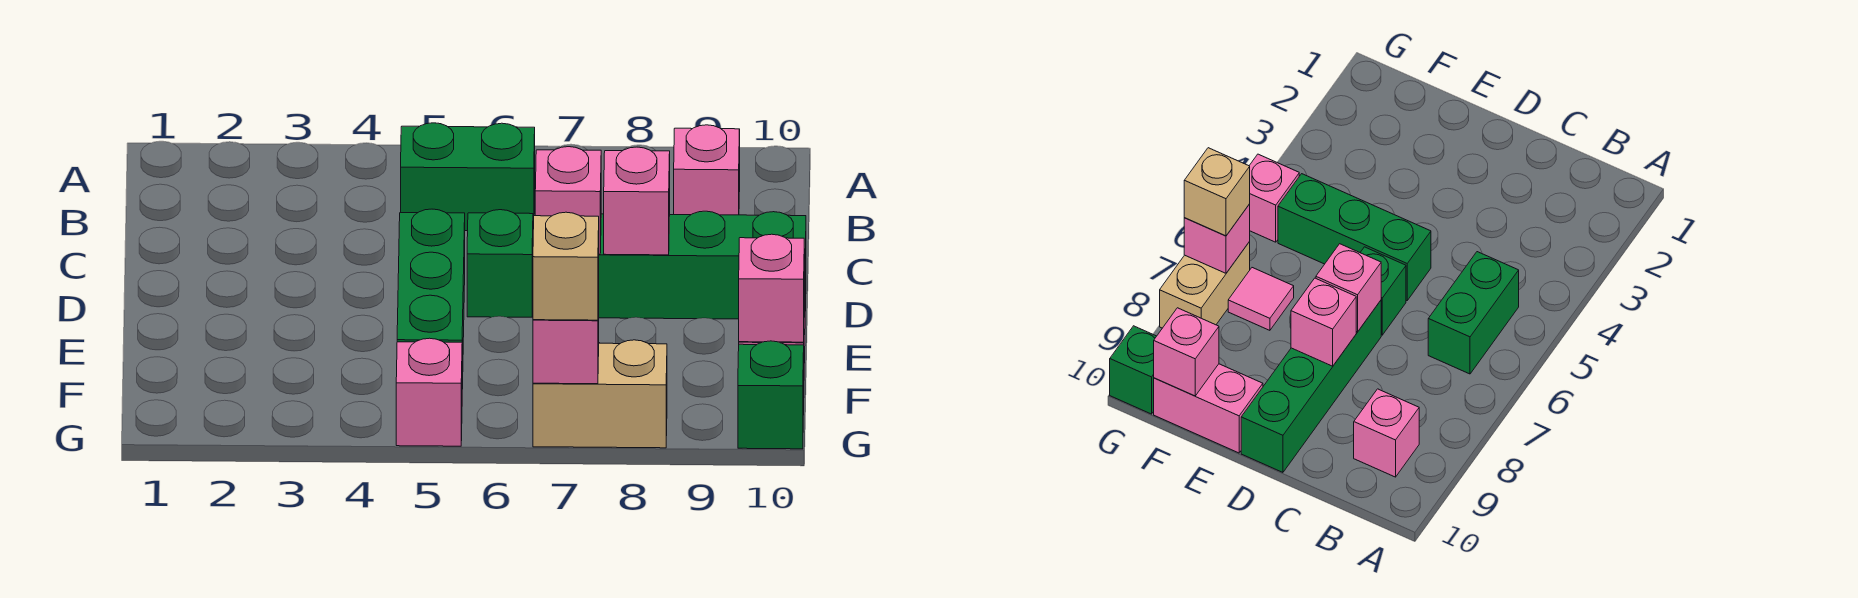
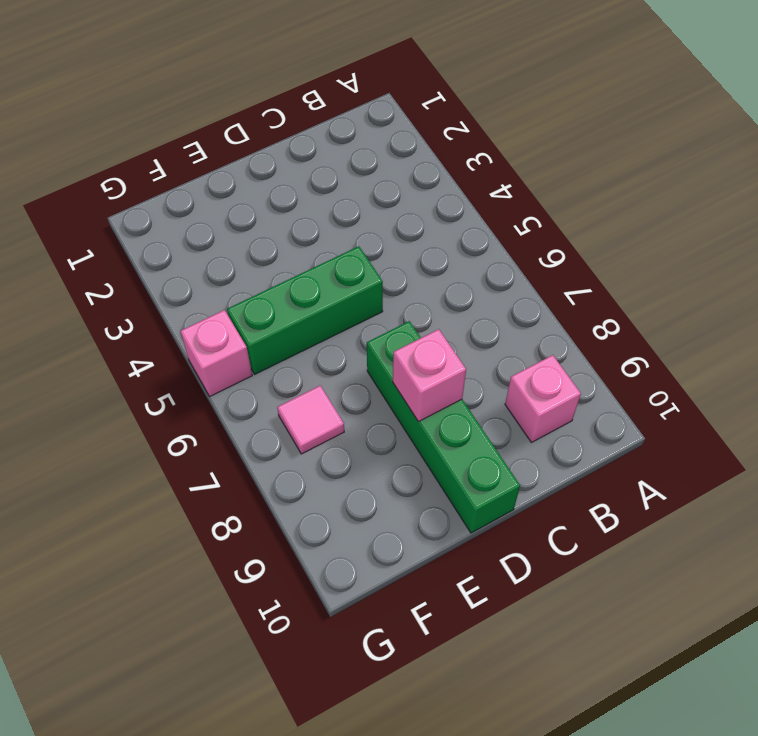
none -> green 1x2 brick [401,123,535,231]
none -> green 1x1 brick [467,210,533,317]
none -> pink 1x2 brick [1154,364,1263,453]

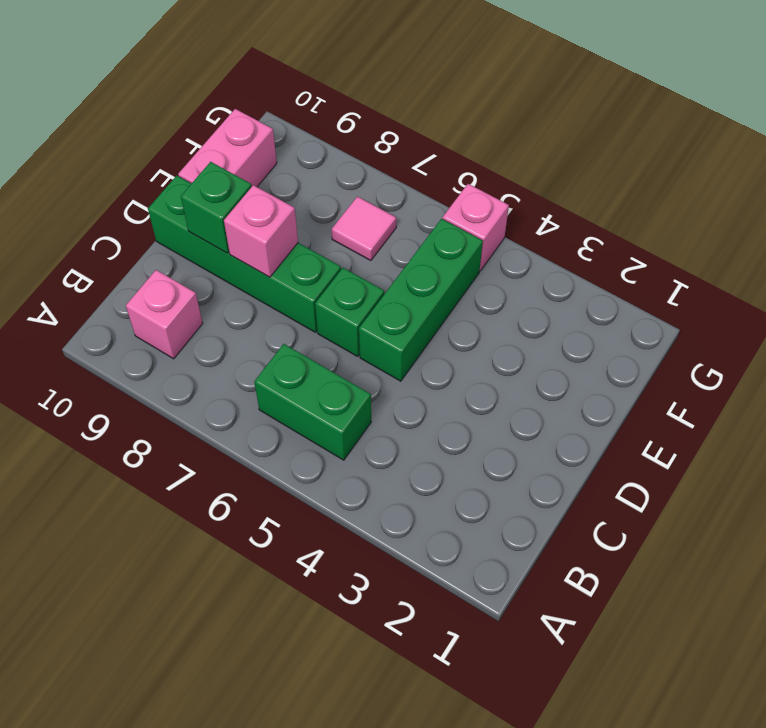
green 1x1 brick [181,162,252,253] -> green 1x1 brick moved to [738,341,804,449]
none -> tan 1x2 brick [533,340,667,448]
none -> pink 1x1 brick [535,147,601,254]
none -> pink 1x1 brick [739,234,804,342]

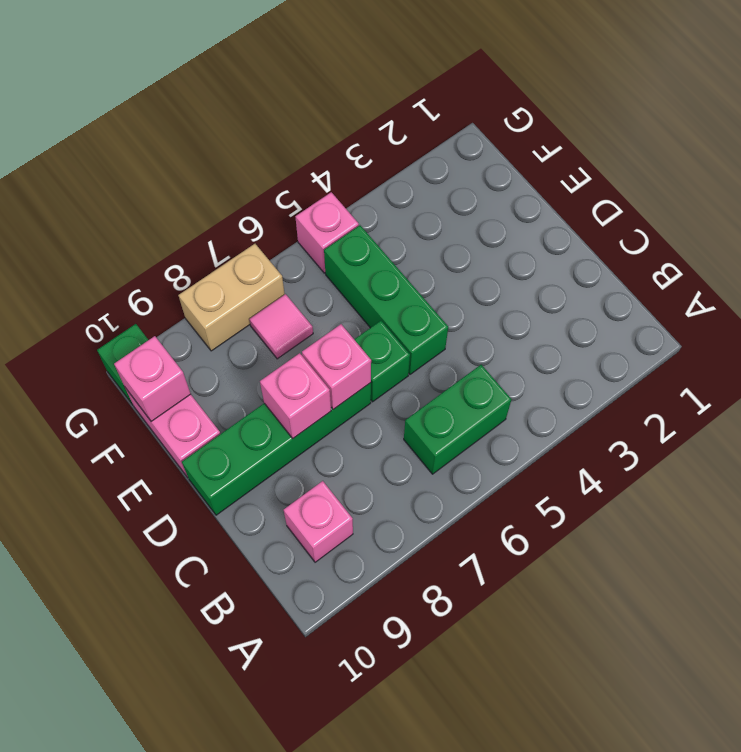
none -> pink 1x1 brick [533,294,599,384]
none -> tan 1x1 brick [533,212,599,320]

